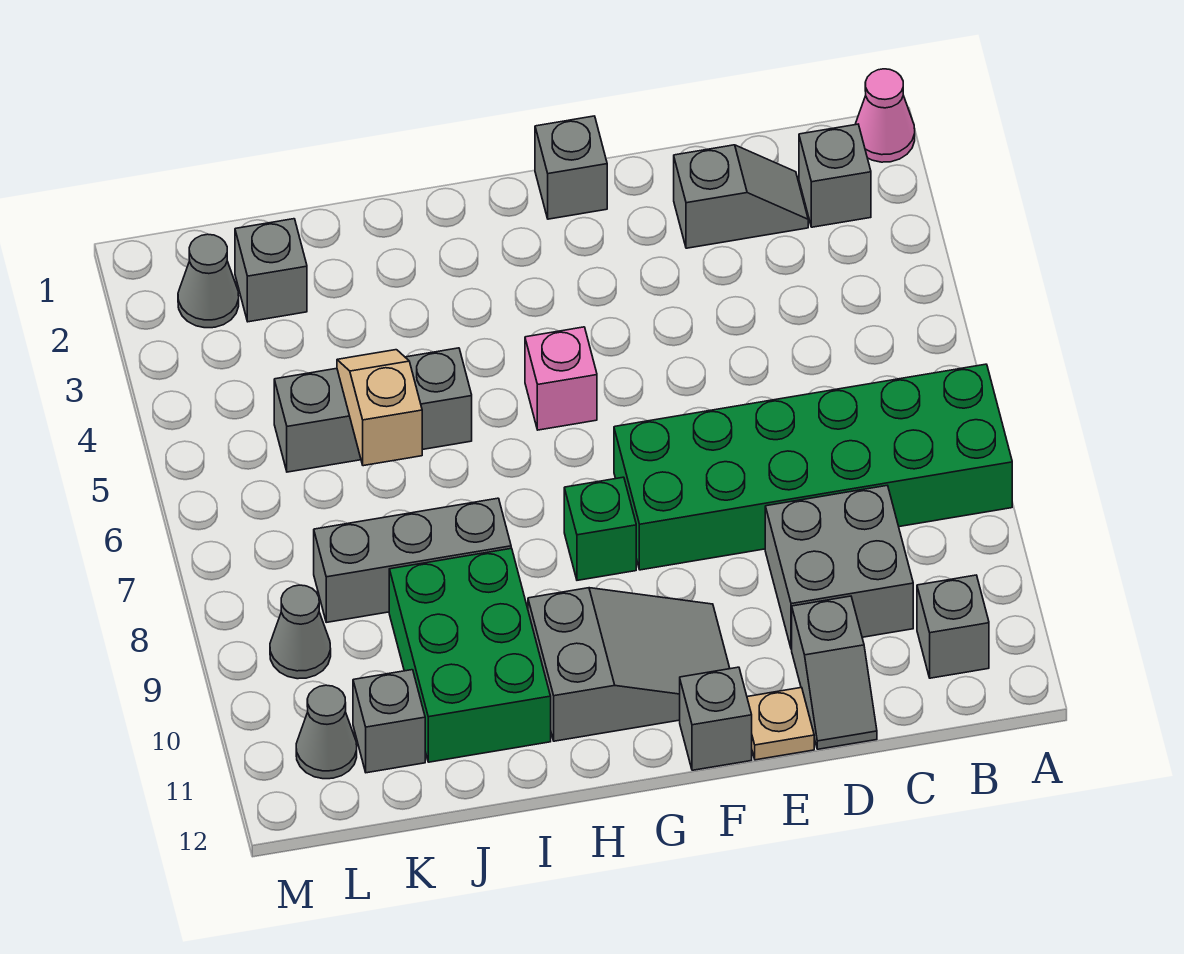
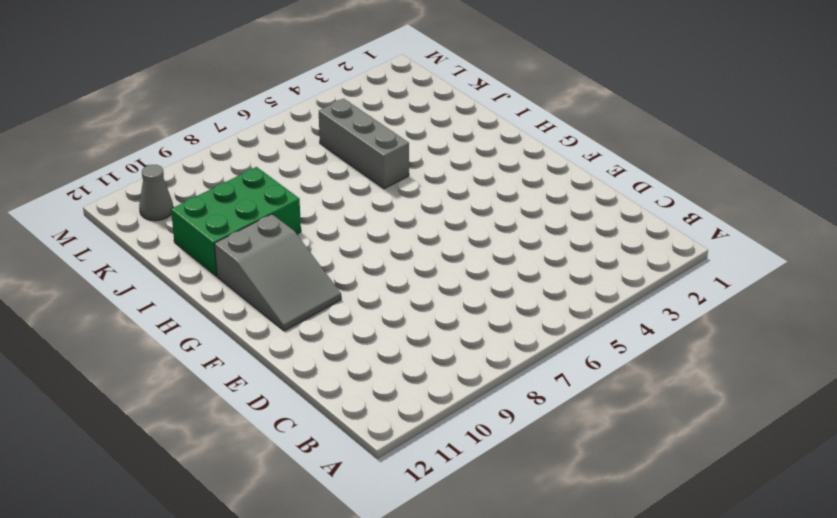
none -> pink 1x1 cone [855,69,915,162]
none -> green 2x6 brick [614,364,1012,570]
none -> grey 1x1 brick [799,124,871,227]

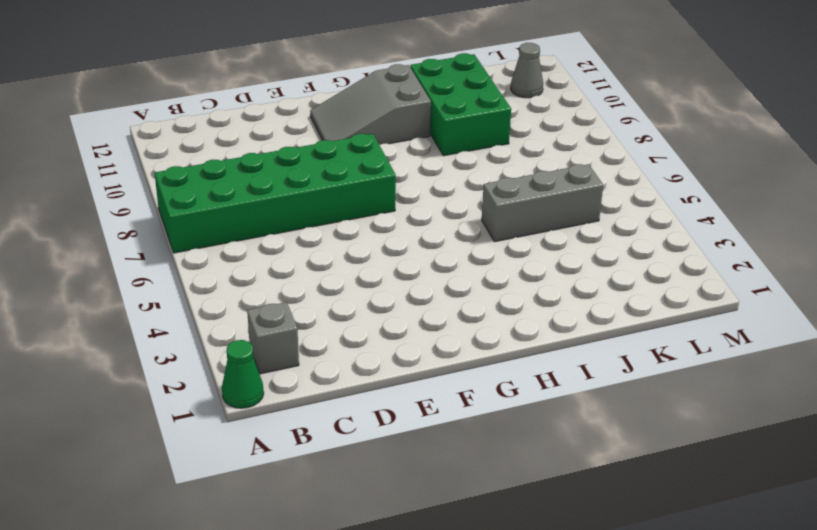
green 1x1 cone [222,340,264,408] -> pink 1x1 cone [855,69,915,162]
none -> grey 1x1 brick [917,575,989,678]
none -> grey 1x2 slope [674,145,808,248]
none -> grey 2x2 brick [765,485,913,649]

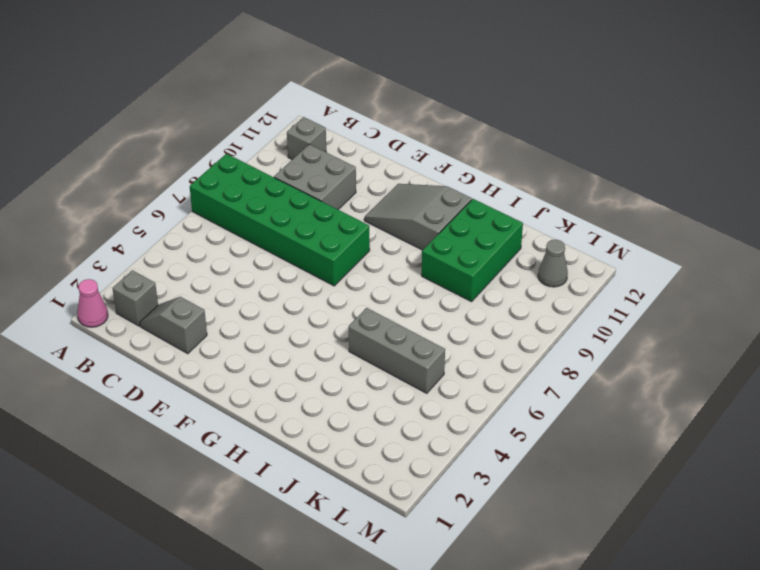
none -> grey 1x2 slope [792,596,877,749]
none -> tan 1x1 plate [747,688,814,760]
none -> grey 1x1 brick [535,116,607,219]

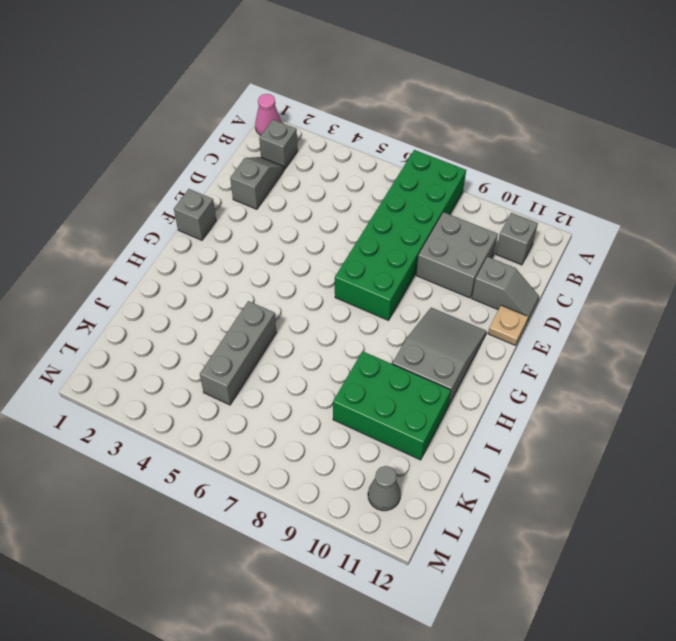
none -> grey 1x1 brick [680,667,752,770]
none -> pink 1x1 brick [525,327,597,430]
none -> green 1x1 brick [564,477,636,580]

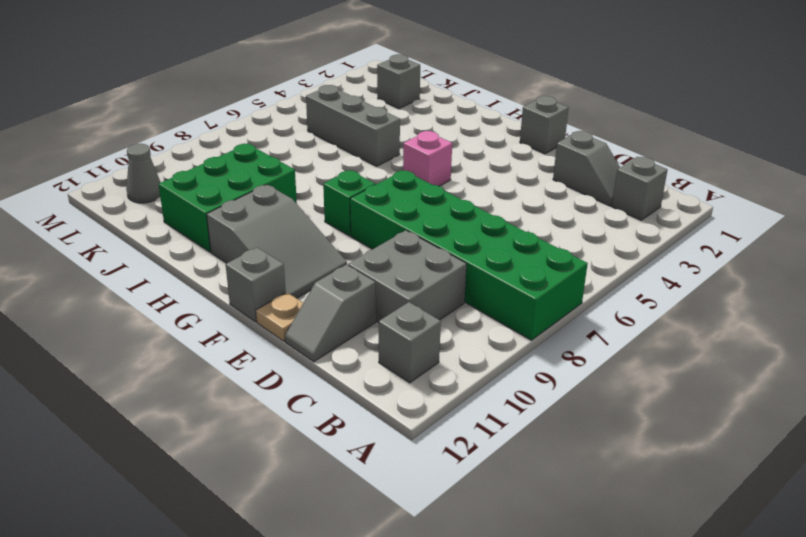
none -> pink 1x1 cone [855,69,915,162]
none -> grey 1x3 brick [314,498,511,622]
none -> grey 1x1 brick [353,670,425,773]

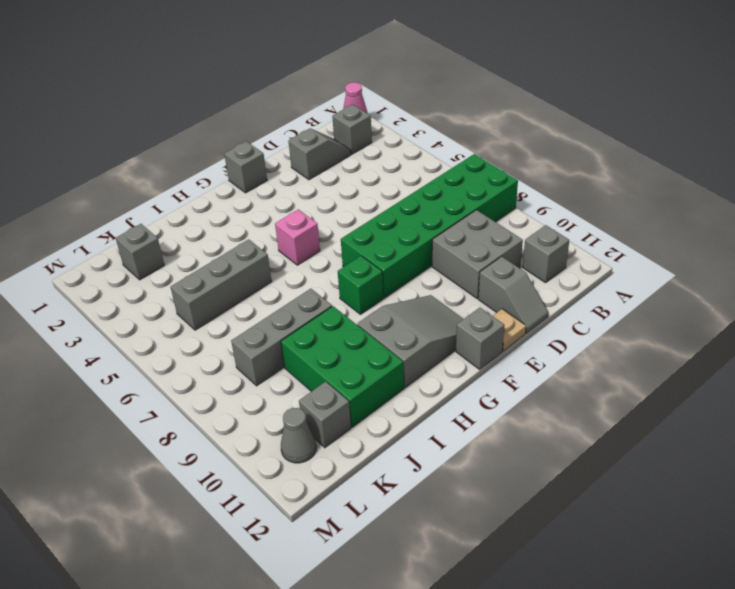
none -> grey 1x1 cone [178,234,239,328]
none -> grey 1x1 cone [270,585,331,679]
none -> tan 1x2 slope [337,350,422,466]

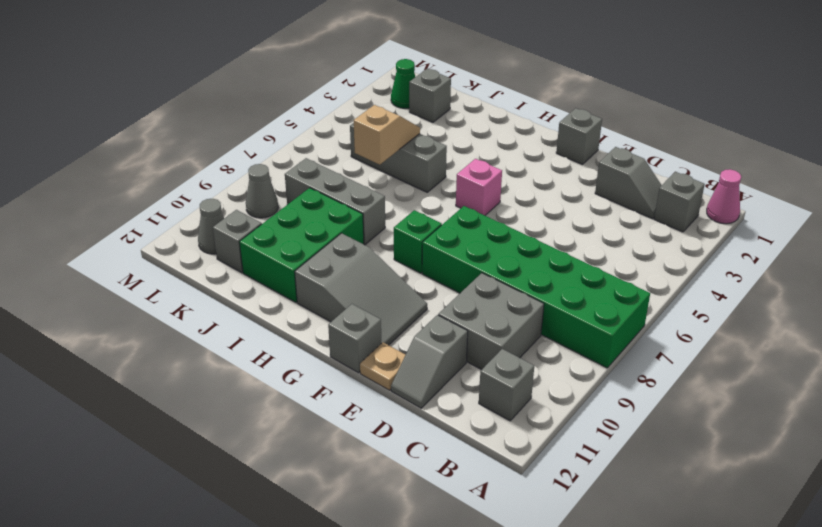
green 1x1 cone [391,59,415,108] -> grey 1x1 cone [178,234,239,328]

